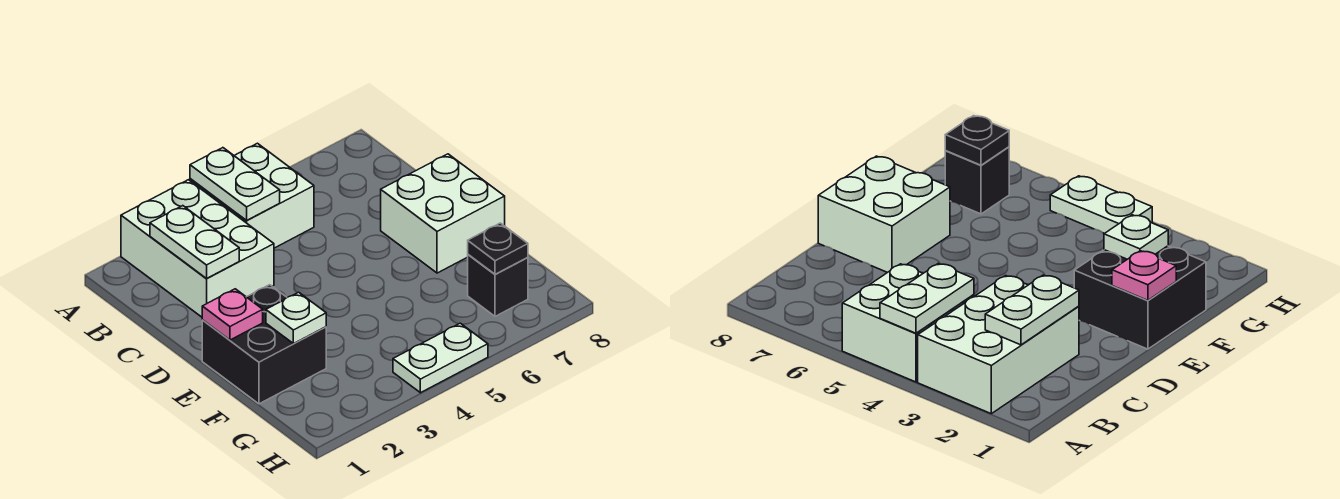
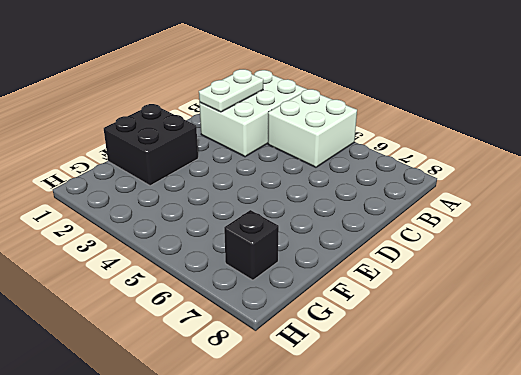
none -> white 2x2 brick [381,154,505,273]
none -> white 1x2 plate [393,323,488,393]

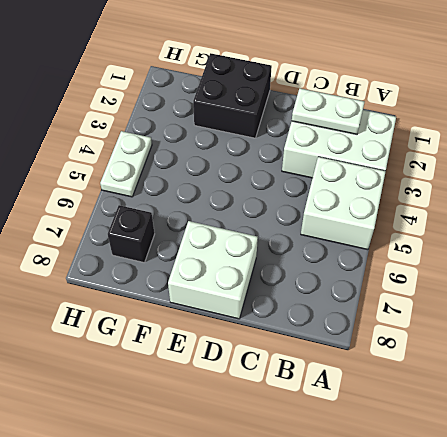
none -> white 1x2 plate [190,148,280,221]
none -> pink 1x1 plate [202,289,263,340]

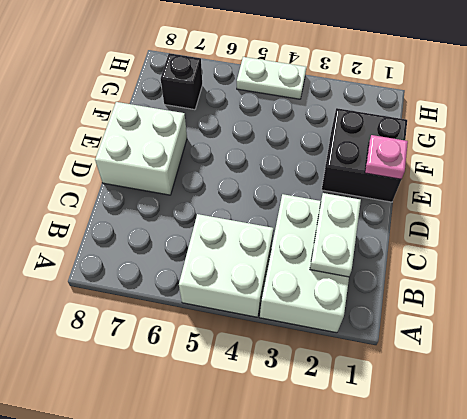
none -> white 1x2 plate [190,148,280,221]
none -> white 1x1 plate [266,292,326,344]

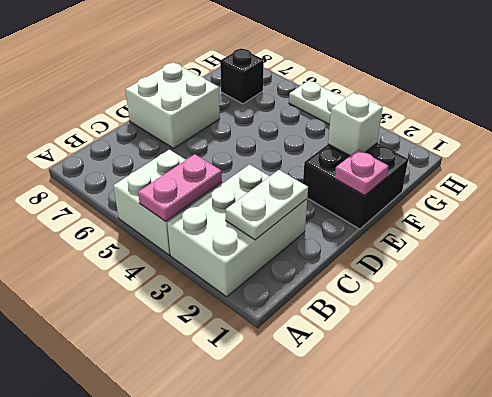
pink 1x2 plate [138,154,222,221] -> white 1x2 plate [190,148,280,221]
white 1x1 brick [328,93,383,156] -> white 1x1 plate [266,292,326,344]
none -> black 1x1 plate [468,223,528,274]

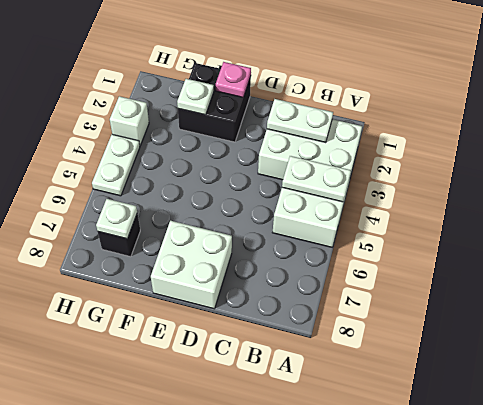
white 1x1 plate [96,199,137,239] -> black 1x1 plate [468,223,528,274]
white 1x1 brick [110,96,149,145] -> none

